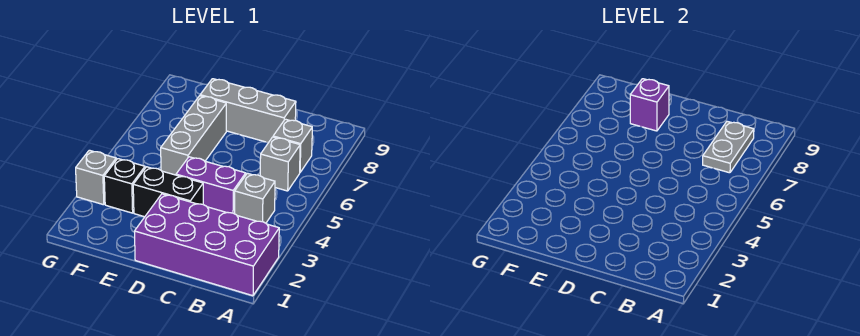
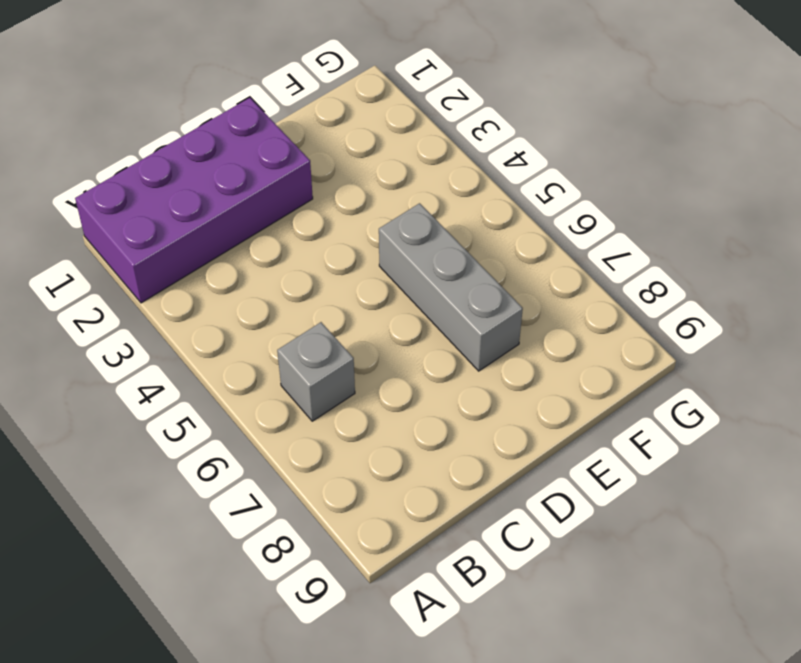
none -> grey 1x1 brick [235,173,275,223]
none -> grey 1x1 brick [273,119,312,172]
none -> purple 1x2 brick [176,157,246,214]

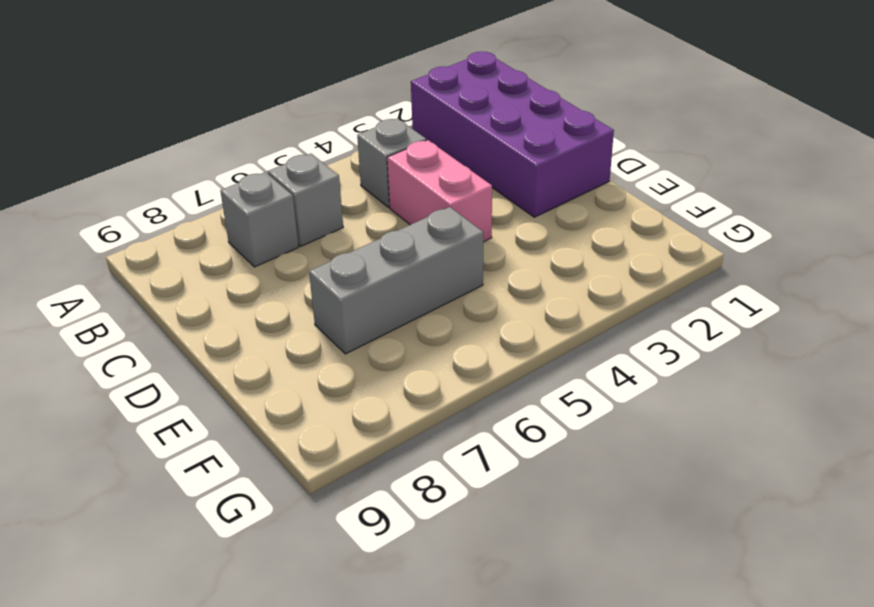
pink 1x2 brick [387,140,492,242] -> purple 1x2 brick [176,157,246,214]
none -> grey 1x3 brick [200,79,296,143]
none -> black 1x2 brick [133,167,203,217]
none -> black 1x1 brick [104,159,145,213]

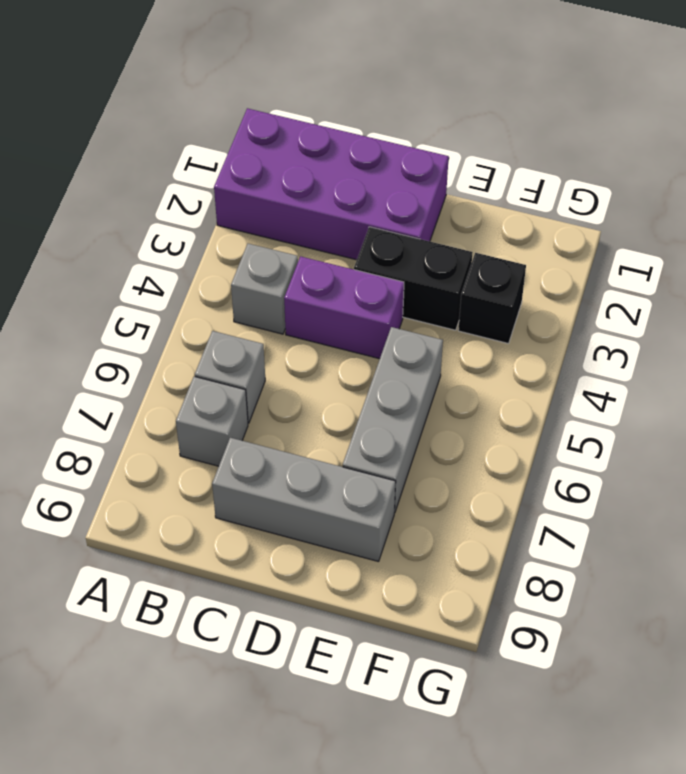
none -> grey 1x1 brick [76,150,116,205]
none -> grey 1x2 plate [703,121,754,173]
none -> purple 1x1 brick [630,79,669,131]

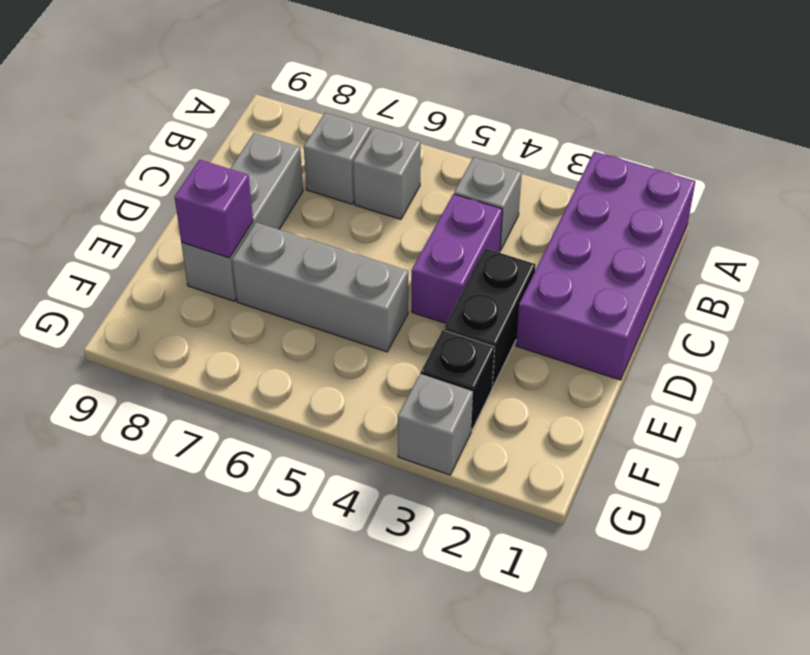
none -> grey 1x2 plate [703,121,754,173]

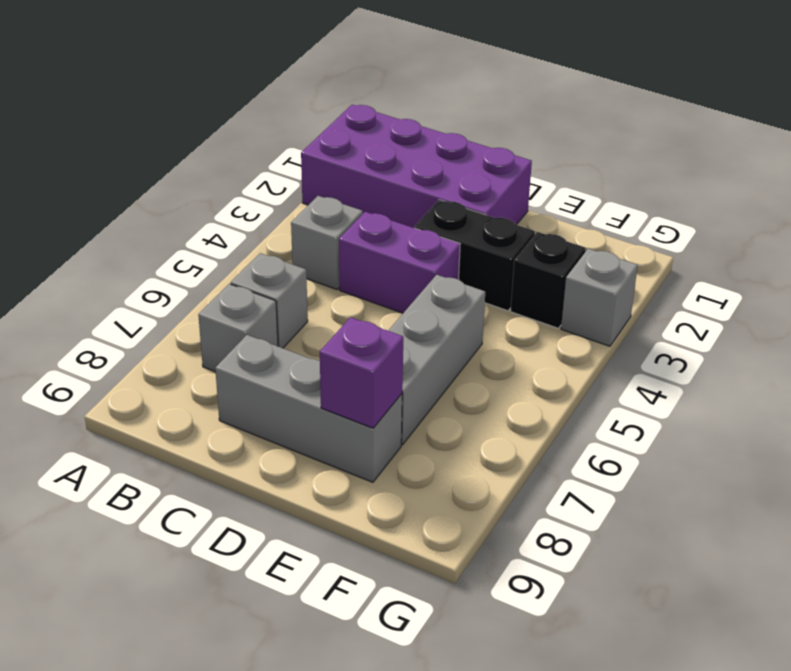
none -> grey 1x2 plate [703,121,754,173]

